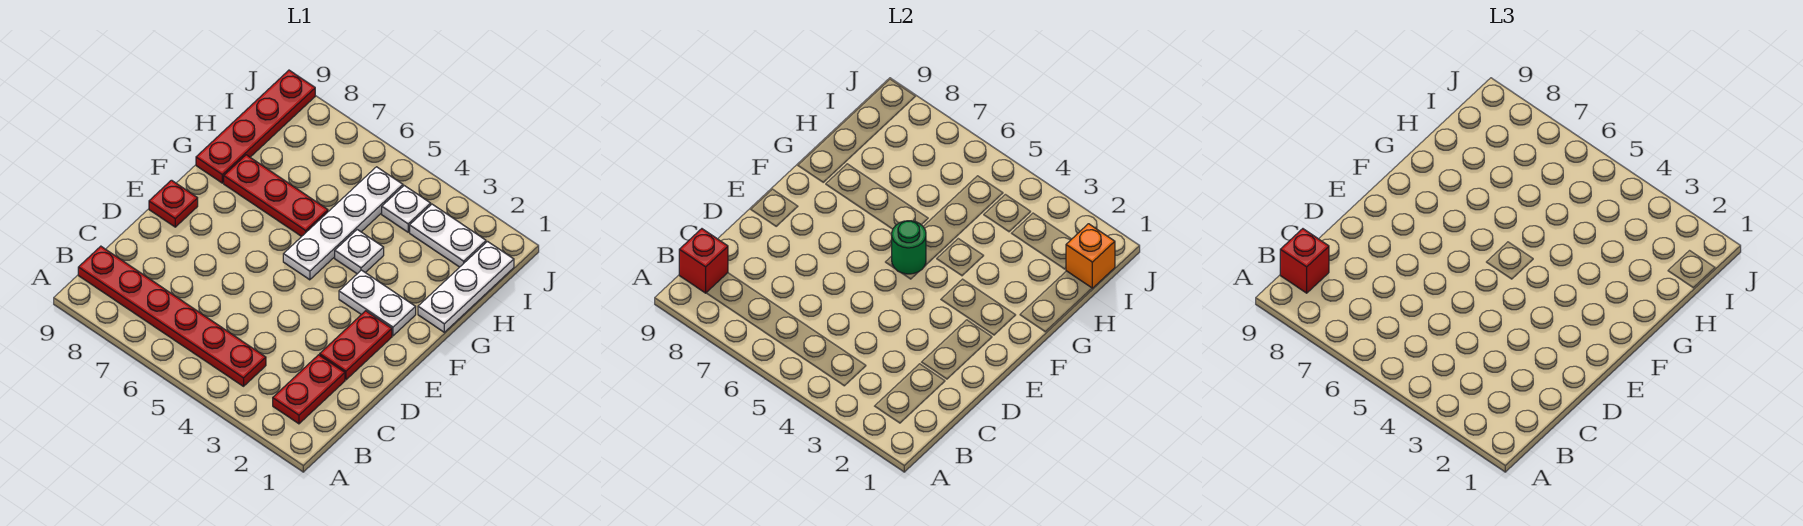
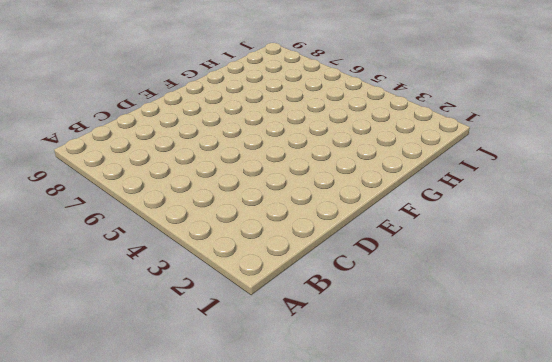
none -> red 1x2 plate [273,355,345,424]
none -> red 1x6 plate [78,246,266,386]
none -> red 1x2 plate [320,311,392,380]

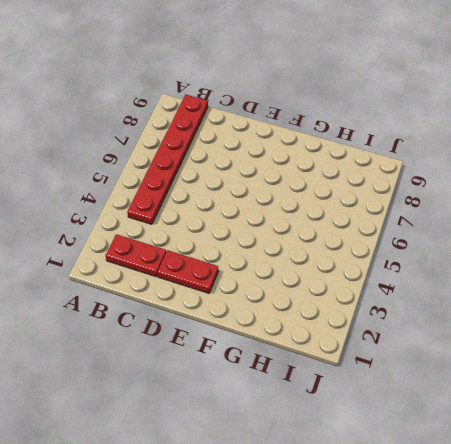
none -> red 1x1 plate [149,180,198,227]
none -> white 1x2 plate [339,270,416,336]
none -> white 1x4 plate [283,167,403,280]

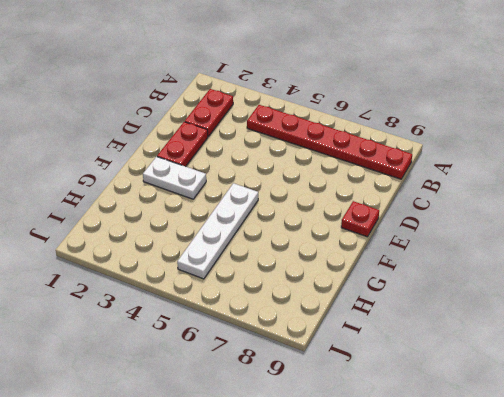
none -> white 1x3 plate [418,242,514,332]
none -> white 1x1 plate [335,230,384,274]
none -> red 1x3 plate [224,155,328,237]

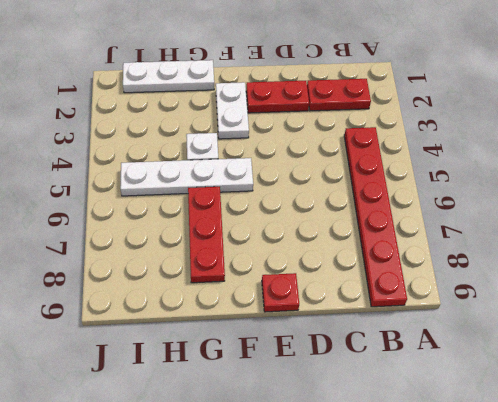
none -> red 1x4 plate [196,70,315,183]
none -> white 1x2 plate [410,204,486,267]
none -> white 1x1 plate [382,186,431,232]

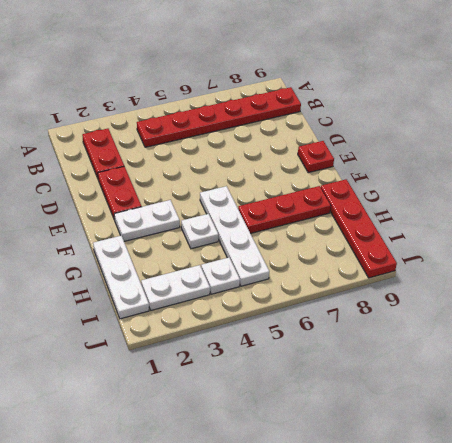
none -> red 1x1 brick [679,229,728,293]
none -> green 1x1 round brick [892,221,926,274]
none -> orange 1x1 brick [1066,224,1115,288]

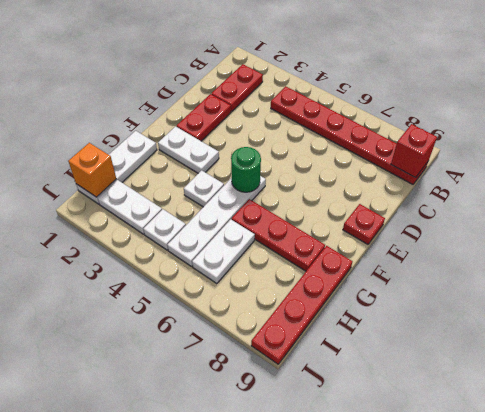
white 1x2 plate [192,219,255,284] -> none
none -> red 1x1 brick [1280,229,1329,293]

